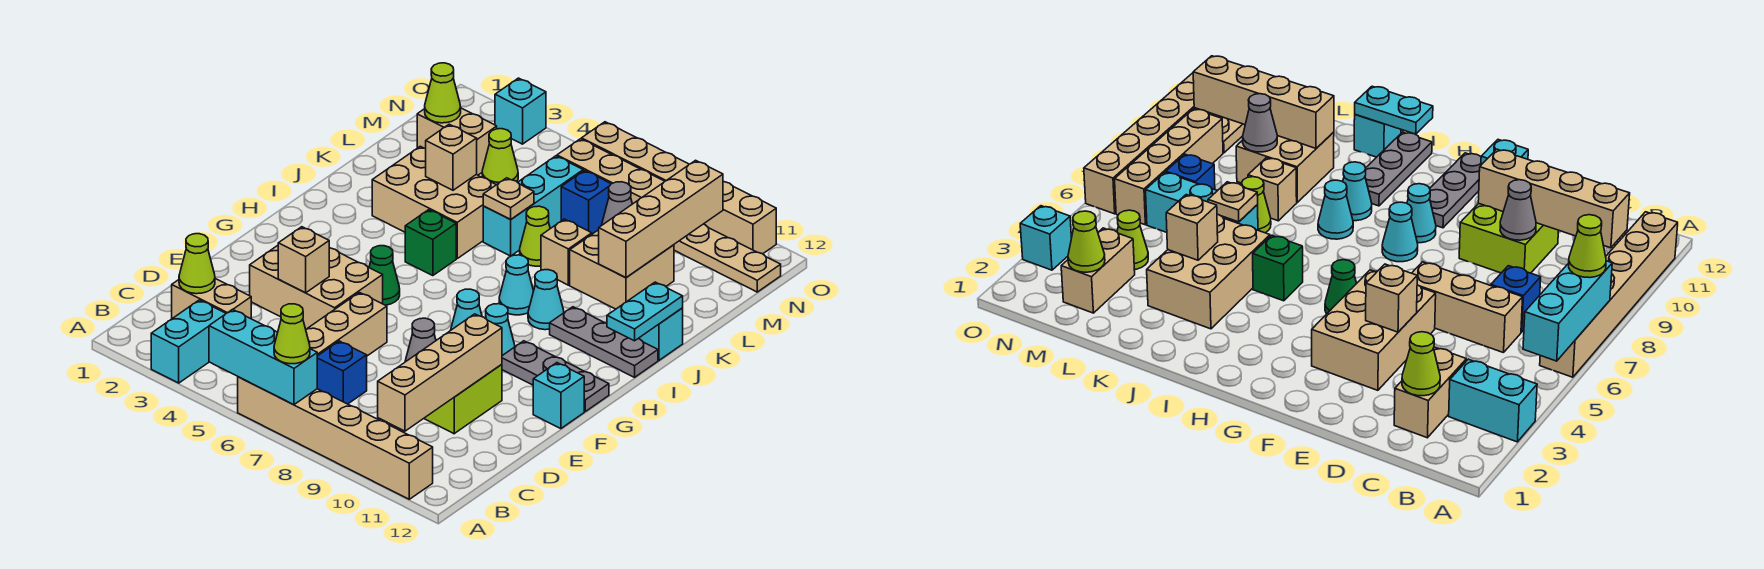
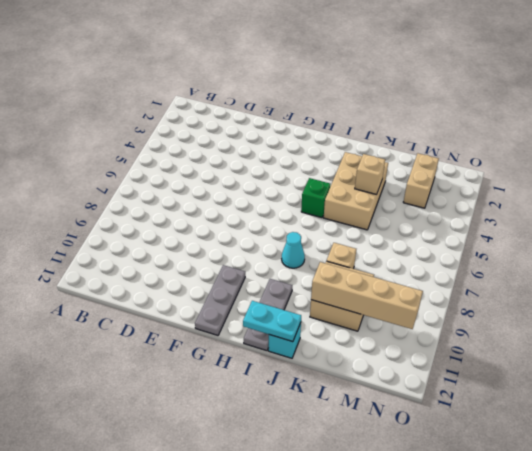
none -> cyan 1x2 brick [151,300,226,383]
none -> tan 1x6 brick [238,377,433,499]
none -> tan 1x2 brick [172,279,251,319]
none -> tan 1x3 brick [306,292,387,356]

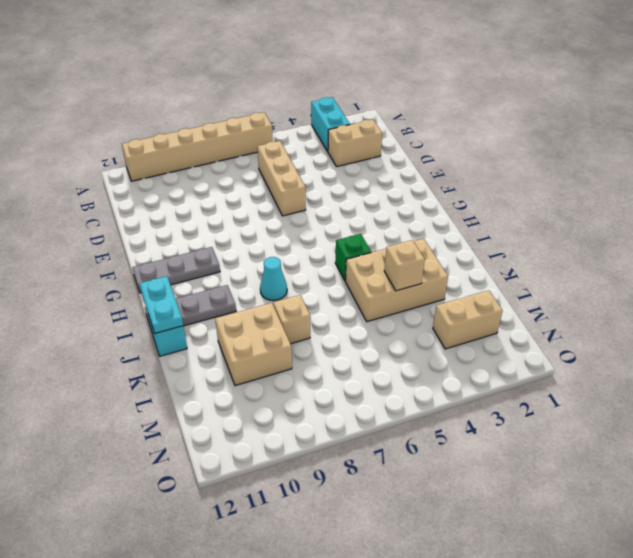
none -> blue 1x1 brick [317,341,367,404]
none -> lime 2x2 brick [424,364,502,434]
none -> tan 2x3 brick [250,246,383,329]
none -> cyan 1x1 brick [533,363,584,429]

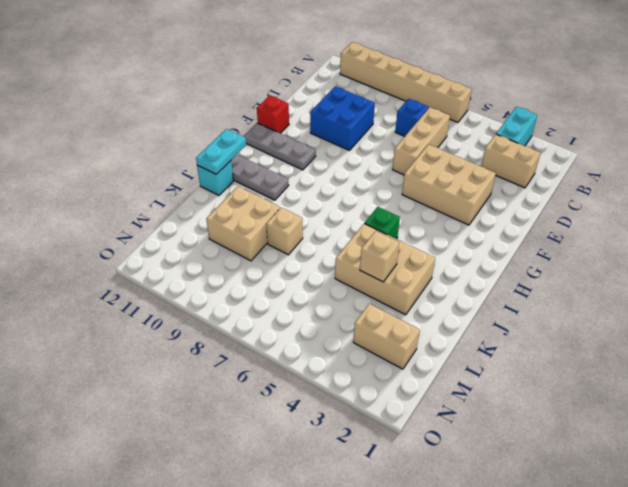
blue 2x2 brick [310,86,375,150] -> lime 2x2 brick [424,364,502,434]
red 1x1 brick [257,95,289,133] -> cyan 1x1 brick [533,363,584,429]
none -> green 1x1 cone [369,246,400,305]
none -> cyan 1x1 cone [451,289,482,330]
none -> cyan 1x1 cone [486,304,515,356]
none -> cyan 1x1 cone [499,255,534,315]

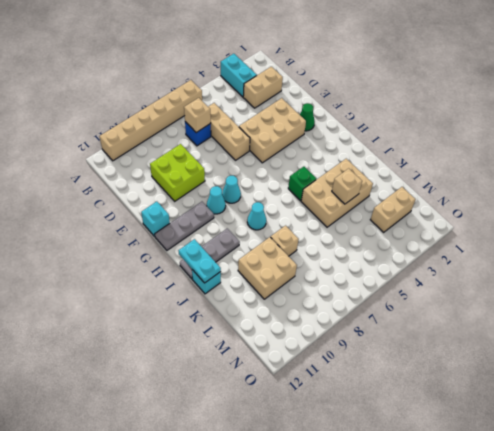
tan 1x1 brick [184,98,211,133] -> tan 1x1 brick moved to [278,227,329,293]
green 1x1 cone [300,103,315,131] -> green 1x1 cone moved to [369,246,400,305]
none -> cyan 1x1 cone [528,270,564,330]
none -> cyan 1x3 brick [483,156,583,256]
none -> lime 1x1 cone [520,206,550,266]
none -> lime 1x1 cone [482,129,518,185]

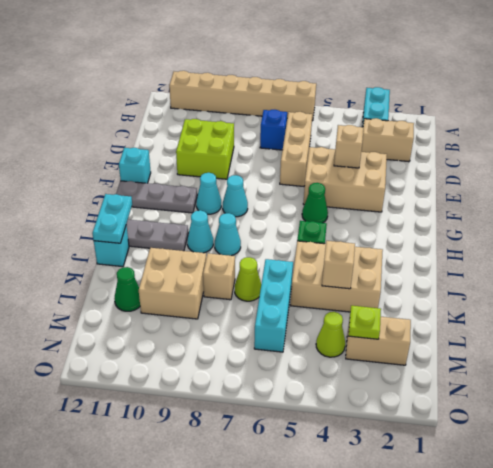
green 1x1 cone [114,267,140,311] -> none
lime 1x1 plate [349,306,381,339] -> none
none -> blue 1x1 brick [561,170,611,234]
none -> tan 1x4 brick [557,139,665,204]
none -> tan 1x3 plate [674,224,781,292]
none -> cyan 1x1 brick [495,78,546,144]

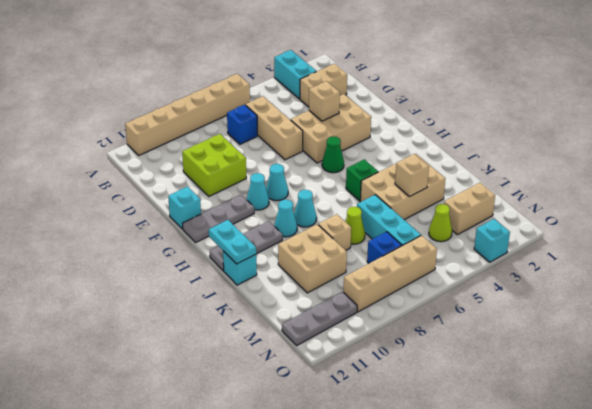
grey 1x3 plate [282,292,357,345] -> tan 1x3 plate [674,224,781,292]
none -> tan 1x6 brick [582,122,776,254]
none -> cyan 1x3 brick [209,309,317,405]
none -> tan 1x4 brick [378,314,502,431]
none -> lime 1x1 cone [179,234,215,294]

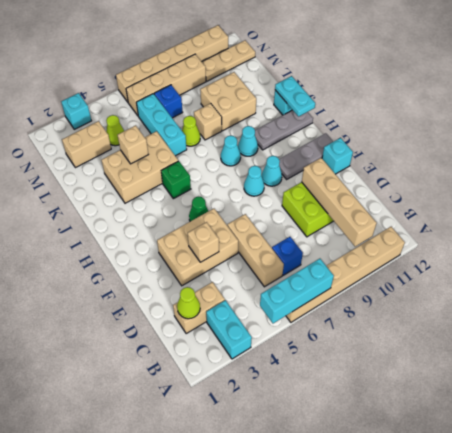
none -> grey 1x1 cone [405,318,436,362]
none -> tan 1x1 plate [483,178,534,219]
none -> tan 1x4 brick [599,160,723,278]
none -> grey 1x1 cone [602,182,632,225]

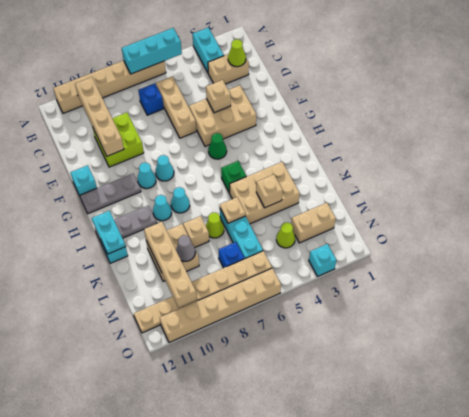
none -> grey 1x1 cone [405,318,436,362]
none -> lime 1x1 cone [425,63,461,123]
none -> lime 1x1 cone [274,304,310,364]

